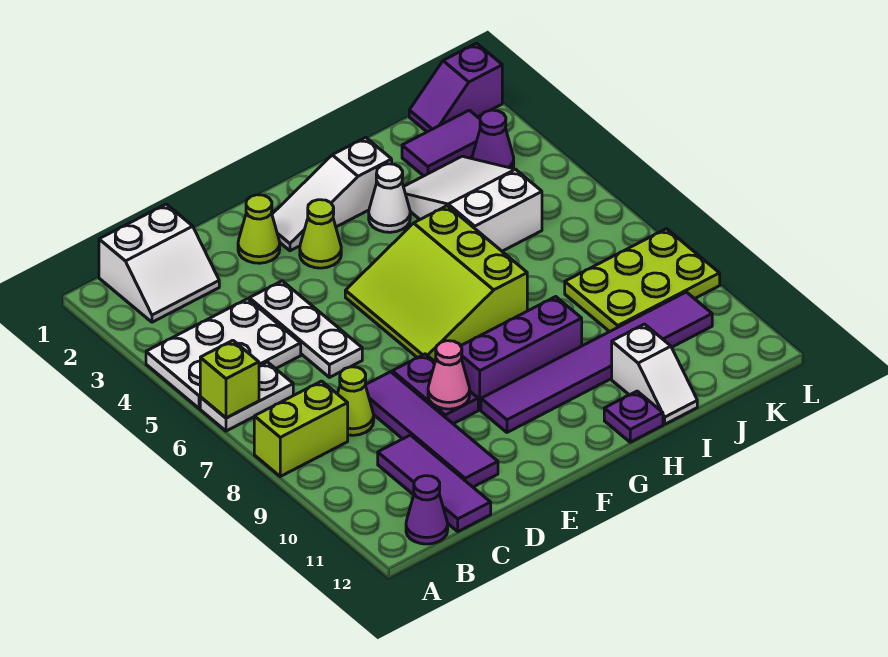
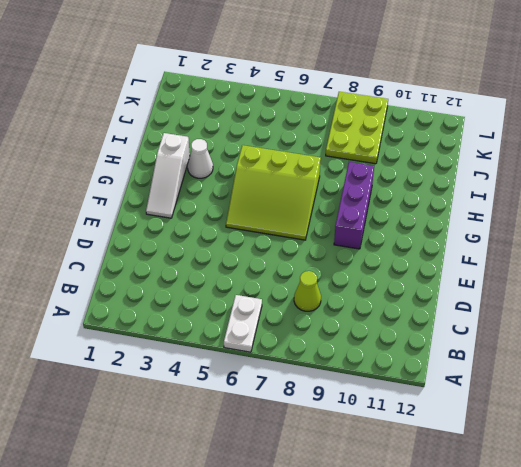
none -> white 2x3 plate [146,299,301,408]
none -> lime 1x2 brick [254,381,348,476]
none -> white 2x2 slope [99,204,219,322]

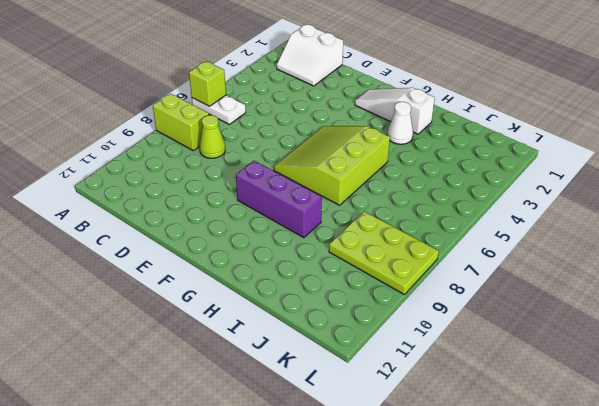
none -> white 2x3 plate [146,299,301,408]
none -> purple 1x1 cone [406,476,448,544]
none -> purple 1x3 tile [378,435,491,531]

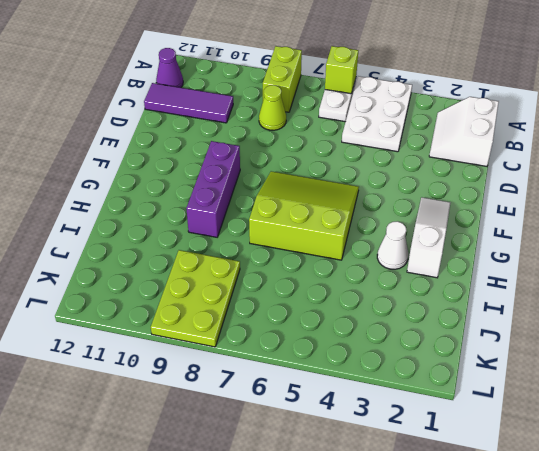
none -> white 1x3 plate [249,281,362,377]
none -> purple 1x4 tile [366,372,498,487]
none -> lime 1x1 cone [238,195,280,263]

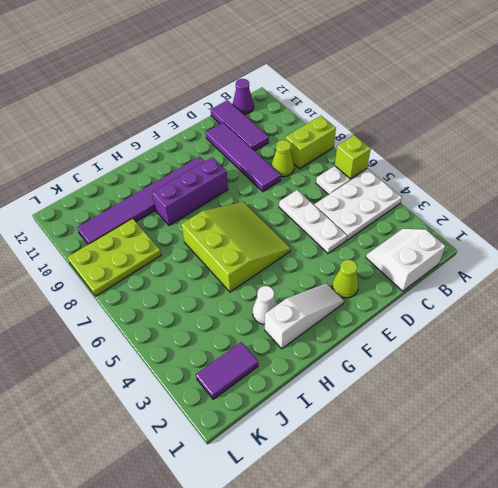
none -> purple 1x2 plate [392,354,478,424]
none -> lime 1x1 cone [300,200,341,268]
none -> purple 1x1 plate [604,391,663,442]

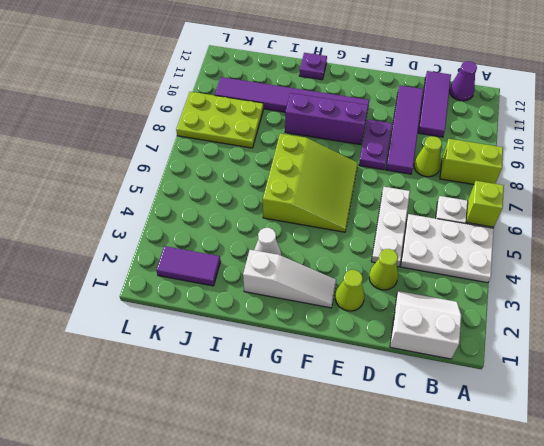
lime 1x1 cone [369,249,398,290] -> lime 1x1 cone moved to [300,200,341,268]
none -> white 2x3 slope [404,156,542,251]
none -> white 1x2 slope [612,324,697,424]
none -> purple 1x2 slope [409,43,502,132]

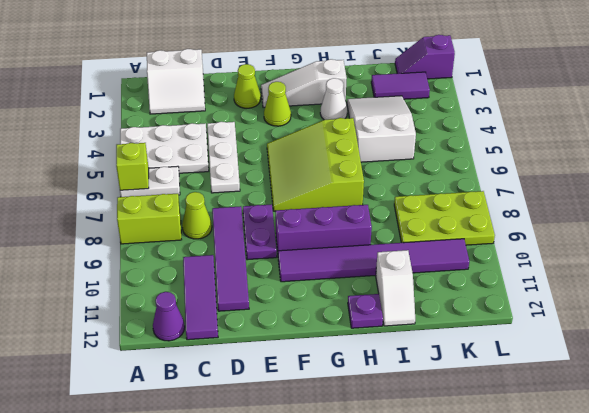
none -> purple 1x1 cone [472,110,514,168]
none -> pink 1x1 cone [428,341,470,409]

